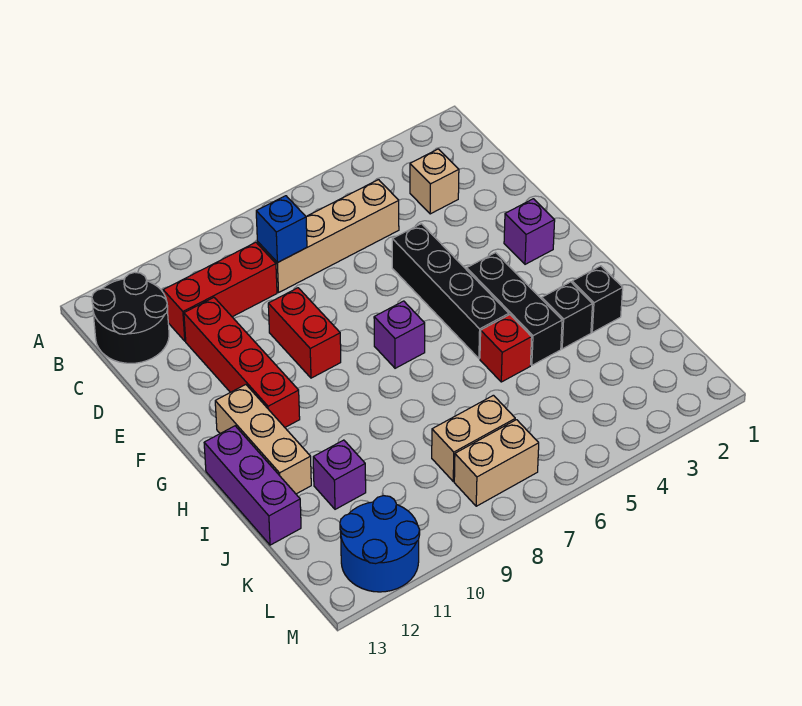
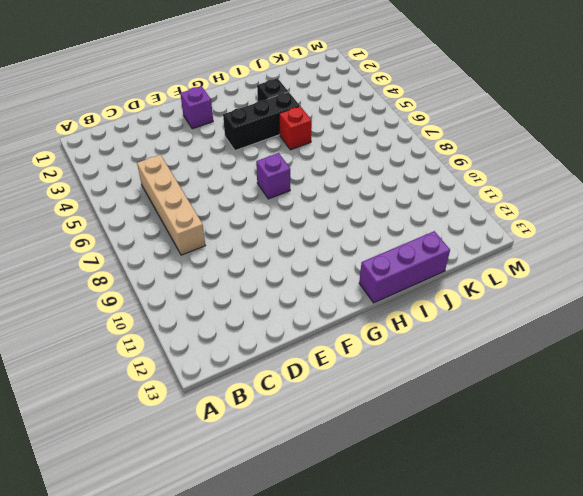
none -> black 2x2 round brick [92,272,169,363]
none -> tan 1x1 brick [410,149,459,214]
none -> red 1x3 brick [163,242,277,341]

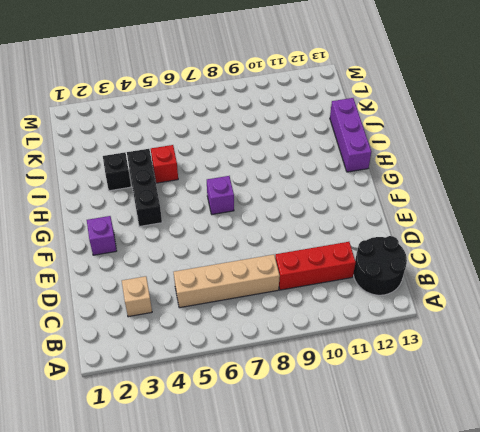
none -> red 1x4 brick [184,297,300,427]
none -> black 1x4 brick [392,224,509,358]
none -> red 1x2 brick [268,288,341,378]

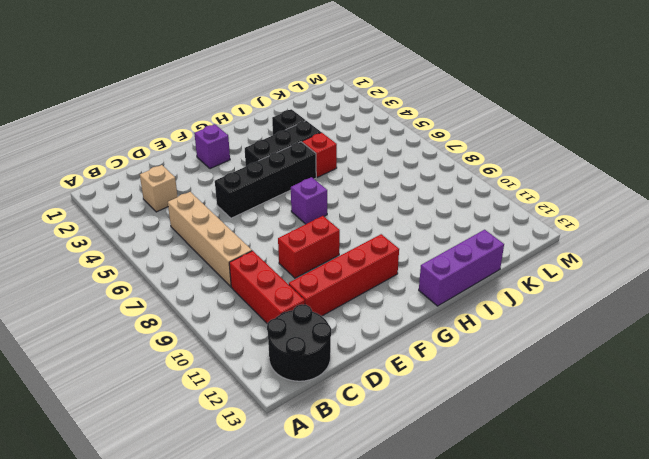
none -> tan 1x3 brick [215,385,311,494]
none -> black 1x1 brick [572,266,623,332]
none -> purple 1x1 brick [313,440,366,509]

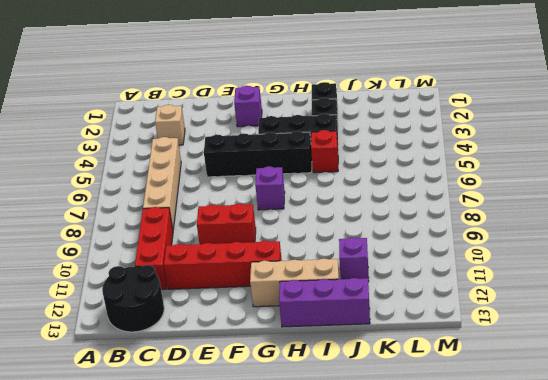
none -> tan 1x2 brick [432,395,515,481]
none -> tan 1x2 brick [454,420,539,506]
none -> blue 2x2 round brick [340,496,420,592]

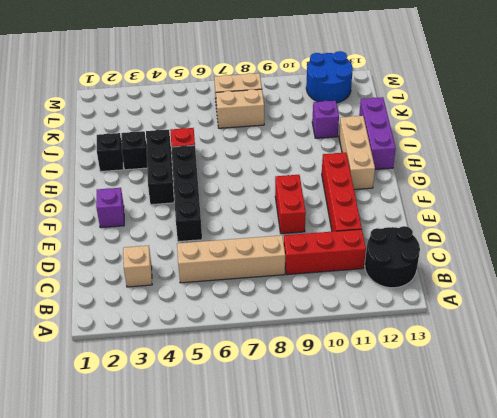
none -> purple 1x1 brick [374,301,425,368]
none -> blue 1x1 brick [256,196,307,263]

